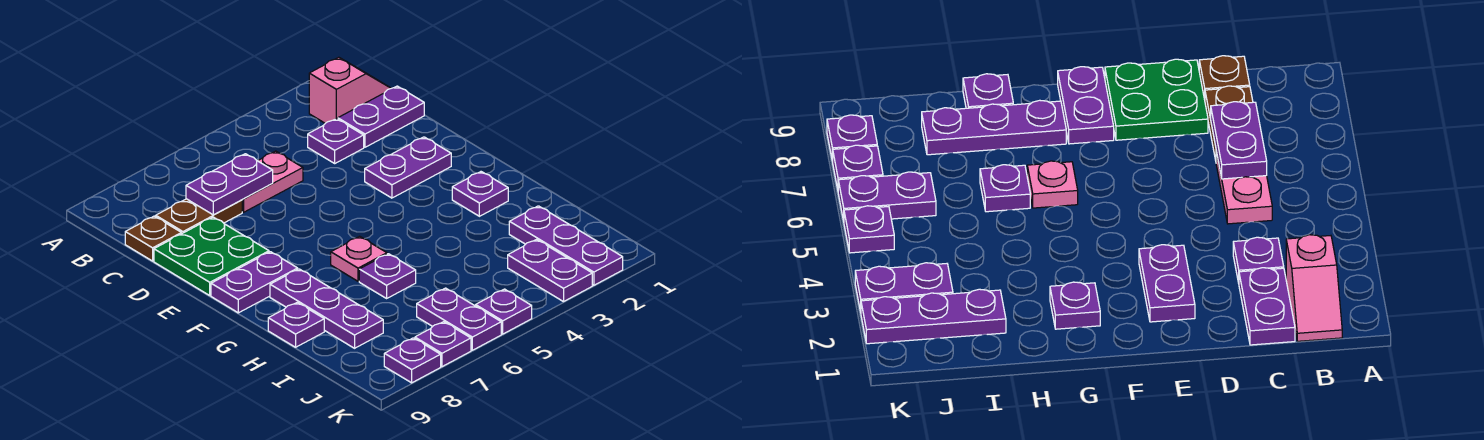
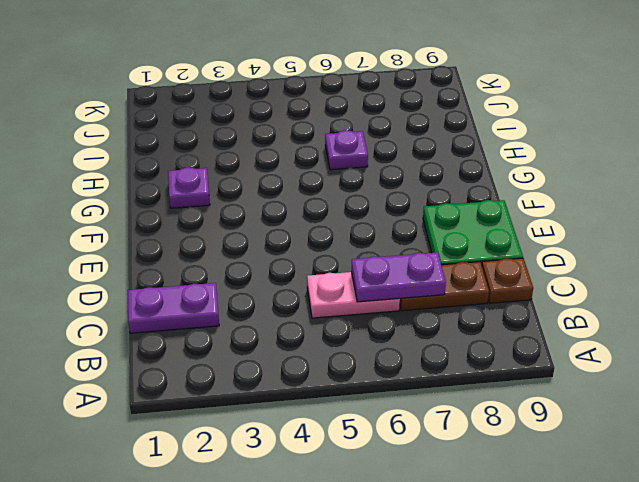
none -> pink 1x2 slope [309,57,391,123]
none -> purple 1x1 plate [308,119,364,163]
none -> purple 1x2 plate [365,137,451,198]

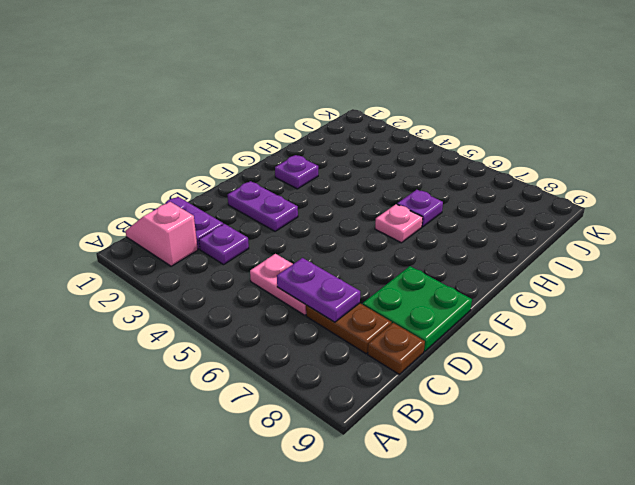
none -> purple 1x2 plate [211,252,298,313]
none -> purple 1x3 plate [270,269,383,348]
none -> purple 1x1 plate [268,302,324,347]

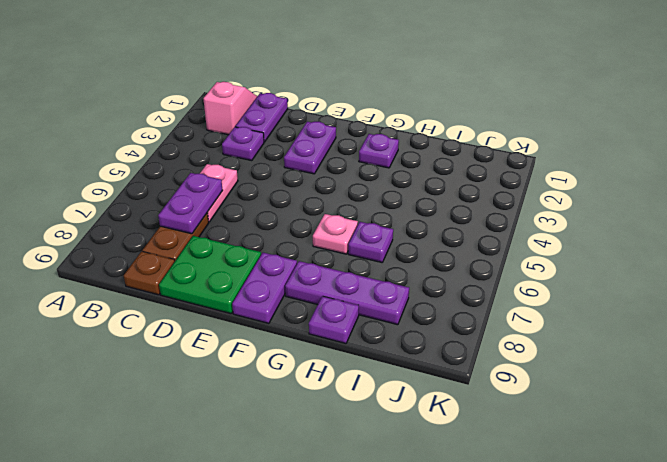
none -> purple 1x3 plate [509,206,623,285]
none -> purple 1x2 plate [508,239,592,302]
none -> purple 1x2 plate [417,288,501,350]

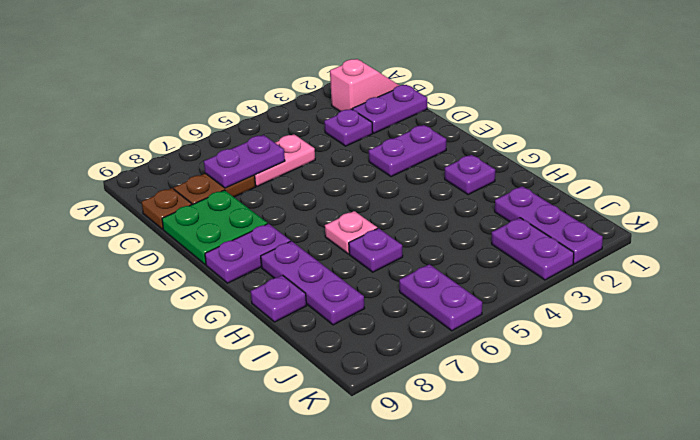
none -> purple 1x1 plate [476,289,532,334]
none -> purple 1x1 plate [415,322,471,367]
none -> purple 1x1 plate [384,338,441,383]

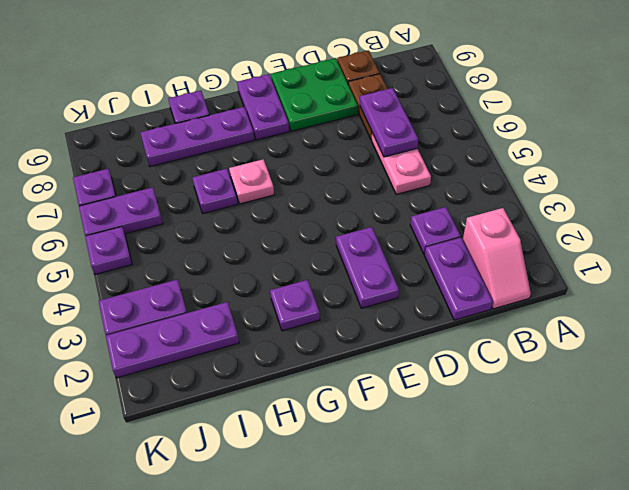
none -> purple 1x1 plate [384,338,441,383]

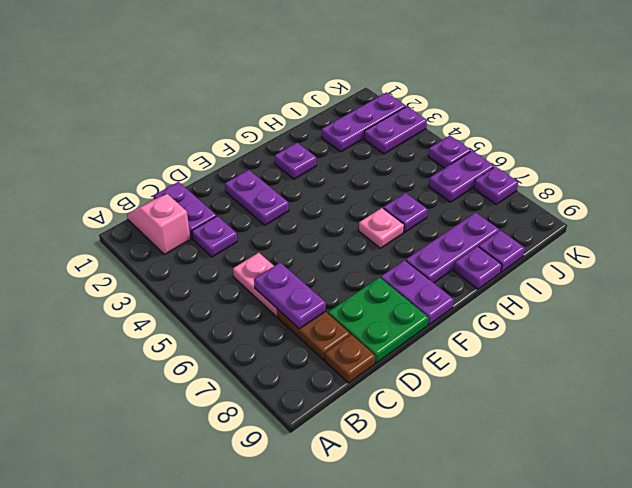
purple 1x1 plate [479,230,525,272] -> purple 1x1 plate moved to [384,338,441,383]

